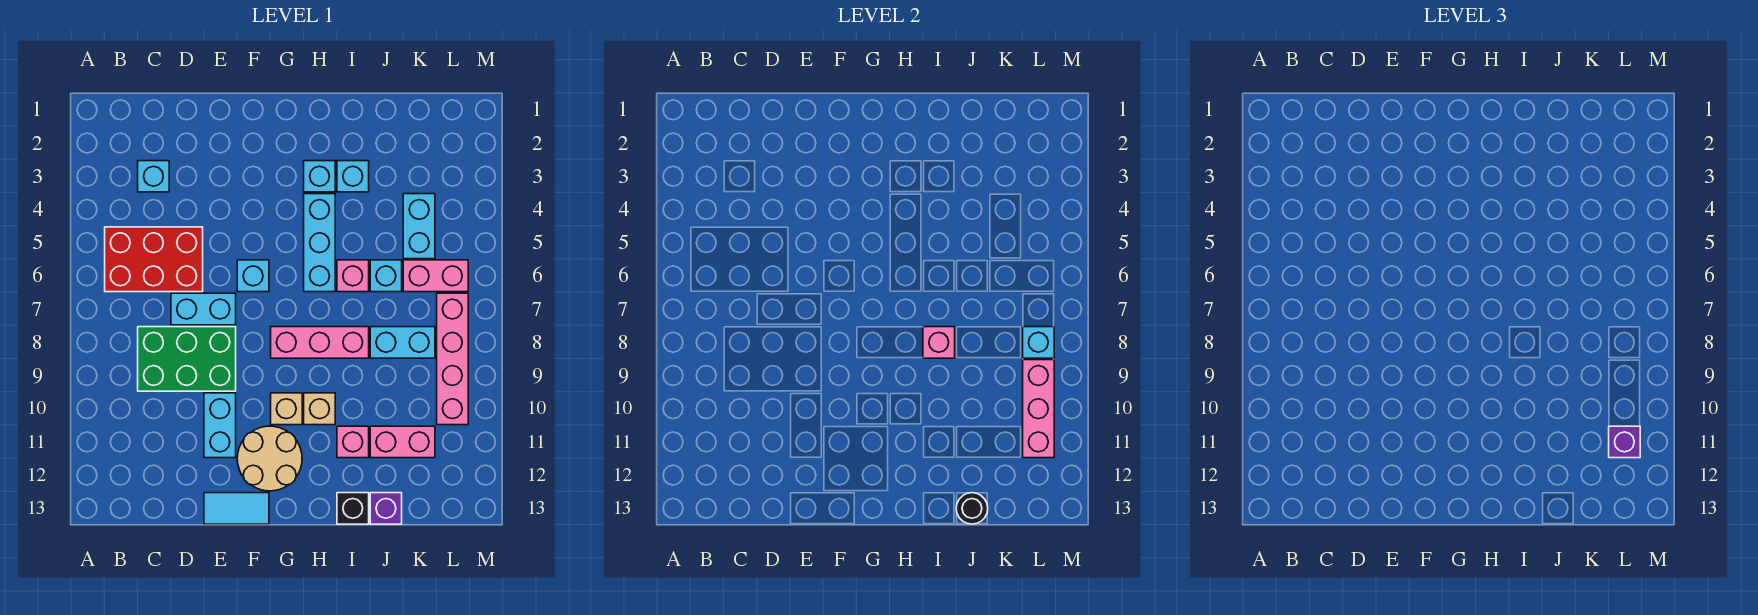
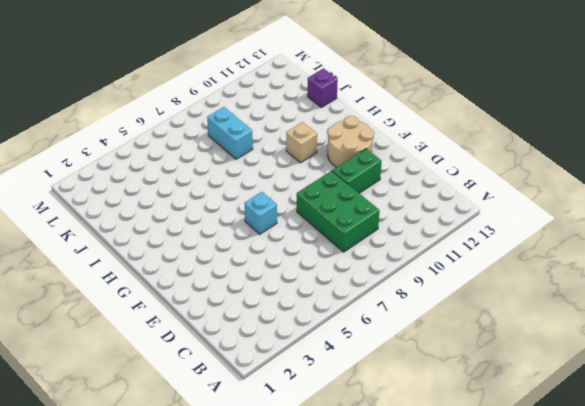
green 1x2 brick [332,149,381,193] -> cyan 1x2 brick [204,393,236,458]
none -> red 2x3 brick [105,227,203,292]
none -> cyan 1x1 brick [138,161,169,192]
none -> cyan 1x2 brick [171,293,236,325]

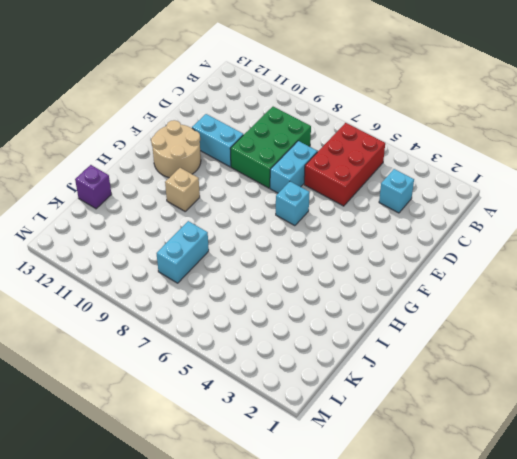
none -> cyan 1x2 tile [204,493,269,524]
none -> pink 1x3 brick [271,327,369,358]
none -> tan 1x1 brick [271,393,302,425]

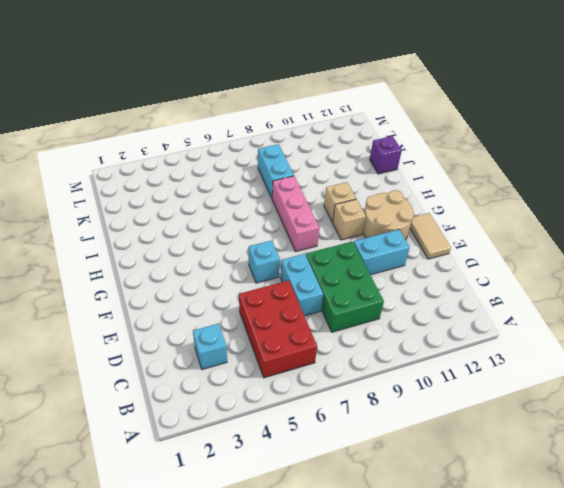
tan 1x2 tile [410,213,451,259] -> cyan 1x2 tile [204,493,269,524]
none -> cyan 1x1 brick [304,161,335,192]
none -> cyan 1x3 brick [304,194,335,292]
none -> cyan 1x1 brick [337,161,369,192]

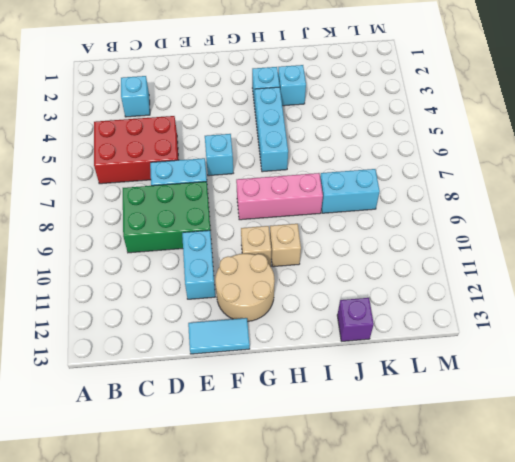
none -> pink 1x1 brick [337,260,369,292]
none -> pink 1x1 brick [337,426,369,458]
none -> black 1x1 brick [337,493,369,524]

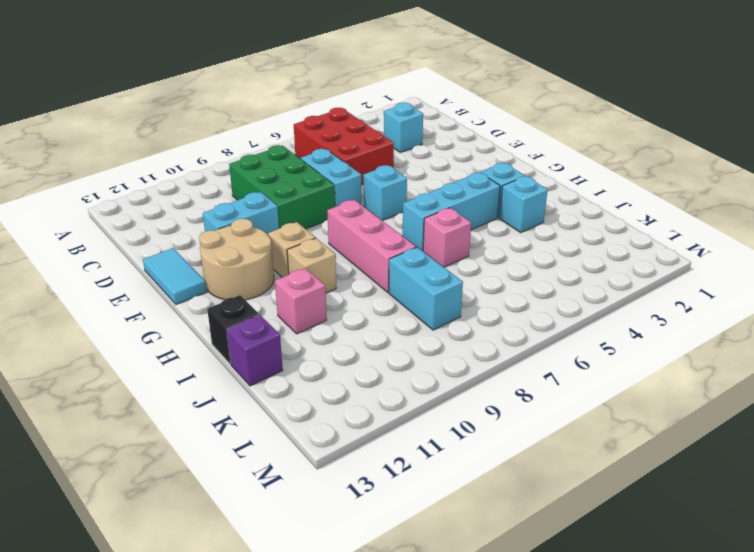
none -> cyan 1x1 brick [370,260,402,292]
none -> pink 1x2 brick [370,426,435,458]
none -> cyan 1x2 brick [403,194,435,259]

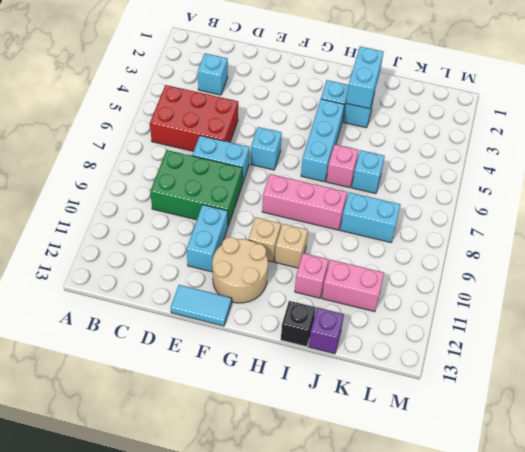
cyan 1x2 brick [346,46,383,109] -> cyan 1x2 brick moved to [403,194,435,259]
none -> pink 1x2 brick [403,260,468,292]
none -> pink 1x4 brick [437,293,468,425]
none -> pink 1x1 brick [923,327,955,358]

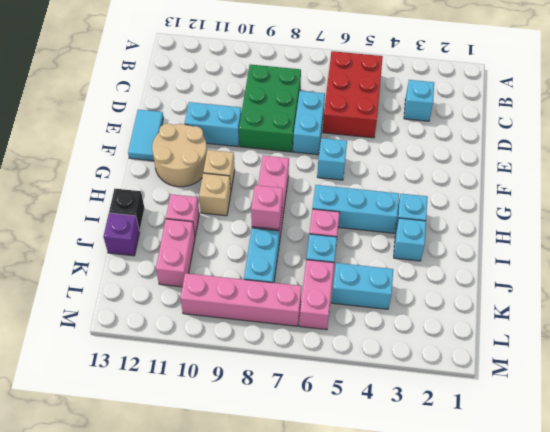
none -> black 1x1 round brick [956,493,988,524]
none -> cyan 1x1 brick [1023,327,1054,358]
none -> pink 1x3 brick [1023,360,1054,458]

